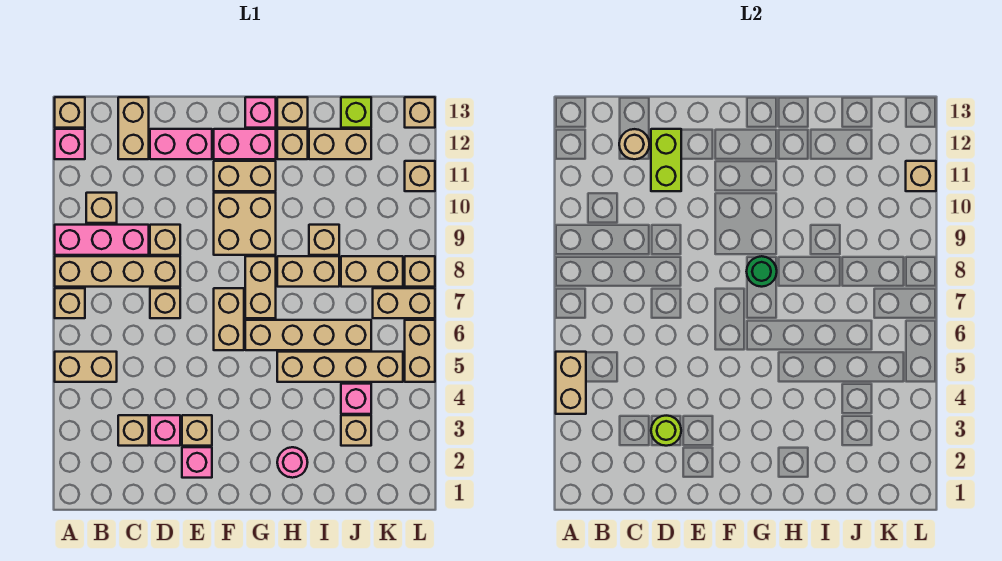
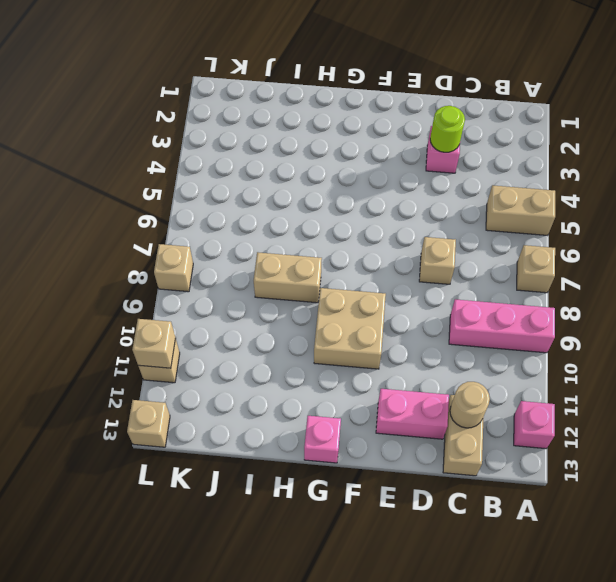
none -> tan 1x4 brick [55,256,180,287]
none -> tan 1x1 brick [55,97,85,128]
none -> tan 1x1 brick [86,193,117,223]
none -> tan 1x1 brick [118,415,149,446]

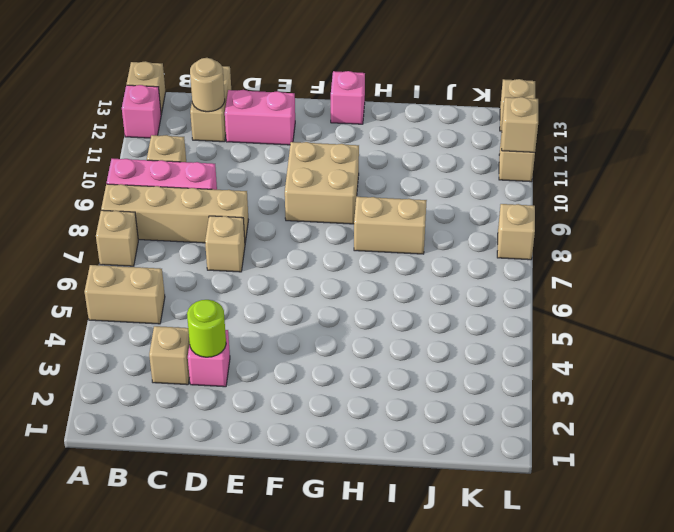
none -> tan 1x1 brick [150,225,180,255]
none -> pink 1x1 brick [182,447,212,478]
none -> tan 1x1 brick [182,415,212,446]
none -> tan 1x2 brick [214,288,244,350]

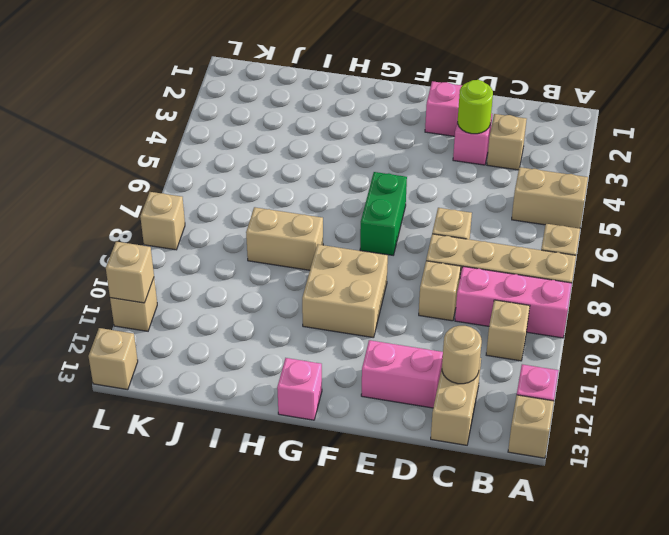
green 1x2 brick [360,172,407,255] -> tan 1x2 brick [214,288,244,350]
none -> tan 1x1 brick [182,415,212,446]
none -> tan 1x2 brick [214,161,276,191]
none -> pink 1x2 brick [214,129,276,159]
none -> tan 1x4 brick [245,320,371,350]

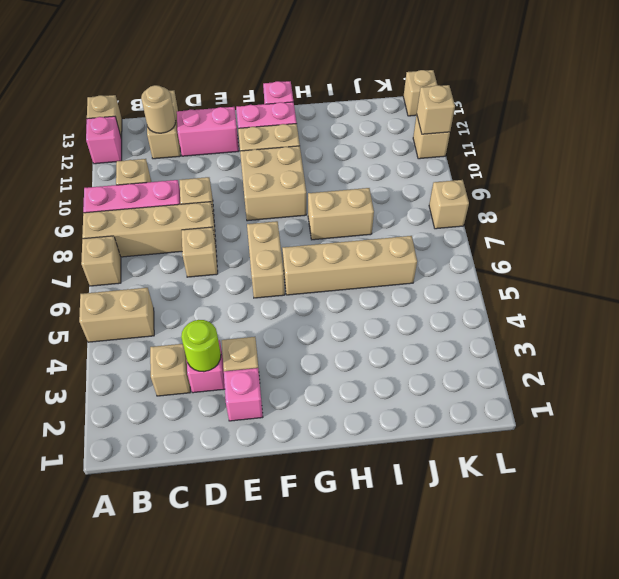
none -> tan 1x2 brick [245,256,276,318]
none -> pink 1x1 round brick [277,447,308,478]
none -> tan 1x4 brick [277,352,403,382]
none -> tan 1x1 brick [277,129,308,159]

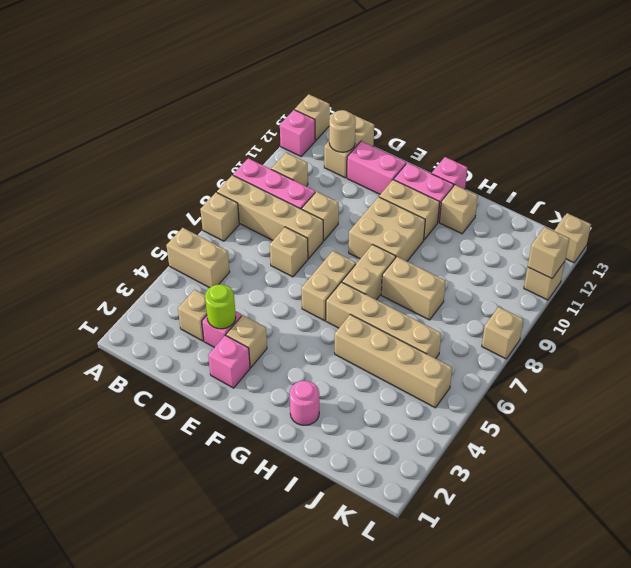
none -> tan 1x1 brick [277,97,308,128]
none -> tan 1x1 brick [309,225,339,255]
none -> tan 1x2 brick [309,129,371,159]
none -> tan 1x1 brick [341,415,371,446]

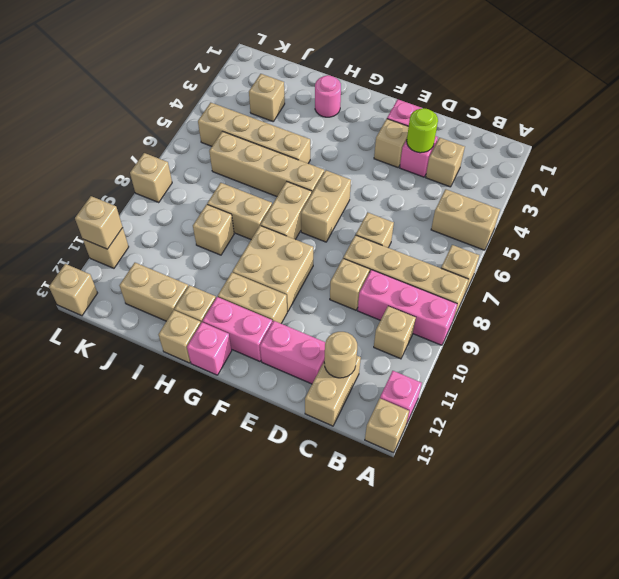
none -> pink 1x1 brick [341,384,371,414]
none -> tan 1x2 brick [341,256,403,287]
none -> lime 1x1 brick [341,97,371,128]
none -> tan 1x2 brick [373,288,435,318]

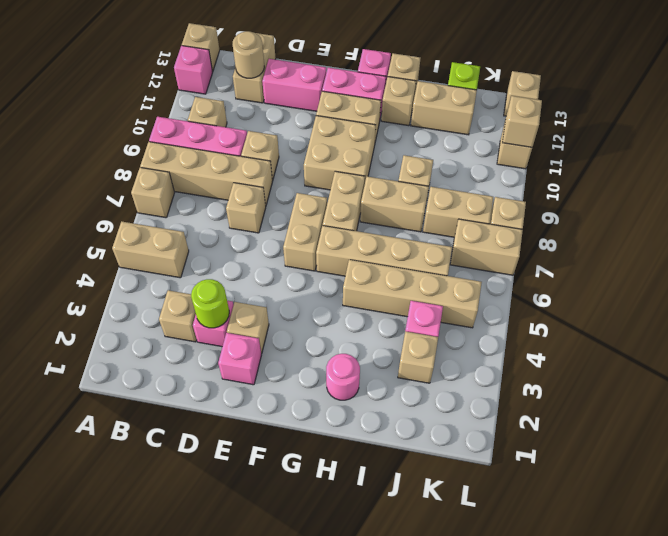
none -> tan 1x2 brick [405,320,435,382]
none -> tan 1x2 brick [556,352,586,414]
none -> lime 1x2 brick [651,129,681,191]
none -> green 1x1 round brick [747,256,777,287]

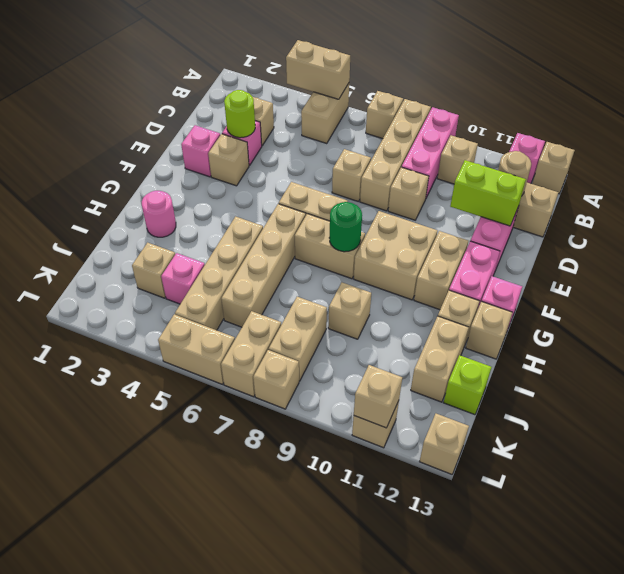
none -> tan 1x2 brick [277,256,339,287]

